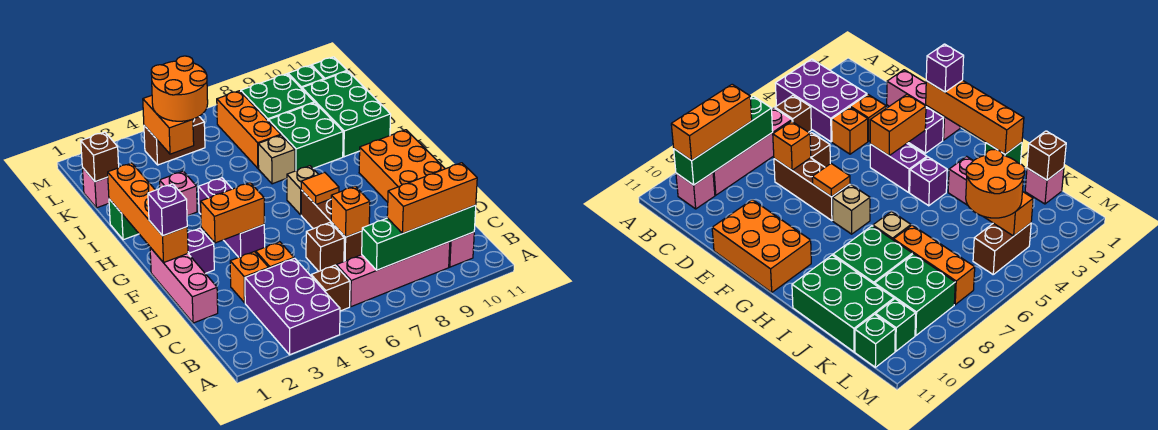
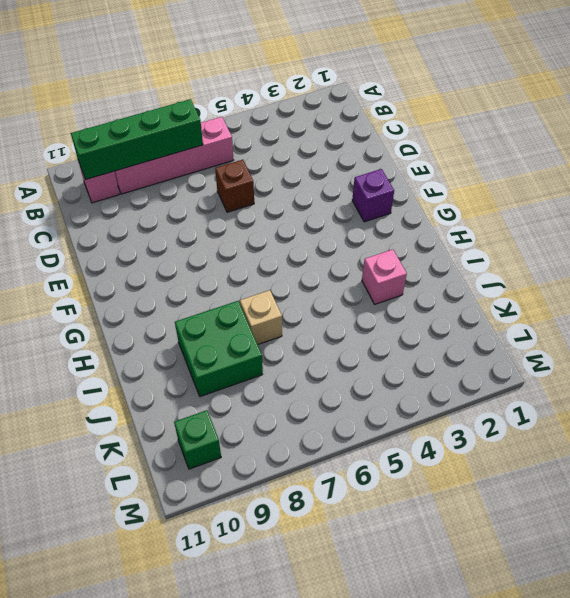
none -> purple 2x3 brick [245,258,340,355]
none -> brown 1x1 brick [311,265,350,311]
none -> pink 1x3 brick [150,247,218,323]
none -> orange 1x1 brick [230,252,269,303]

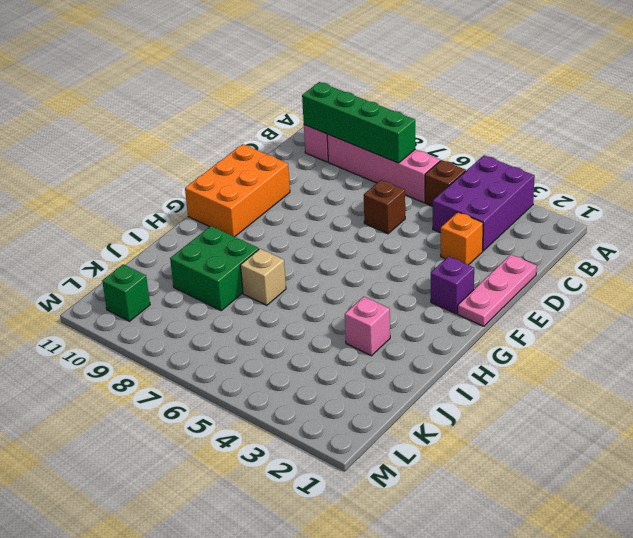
pink 1x3 plate [458,255,537,326] -> pink 1x3 brick [150,247,218,323]
none -> orange 1x1 brick [256,242,294,268]
none -> brown 1x3 brick [301,190,362,261]
none -> purple 1x2 brick [224,225,265,257]
none -> tan 1x1 brick [287,166,319,215]

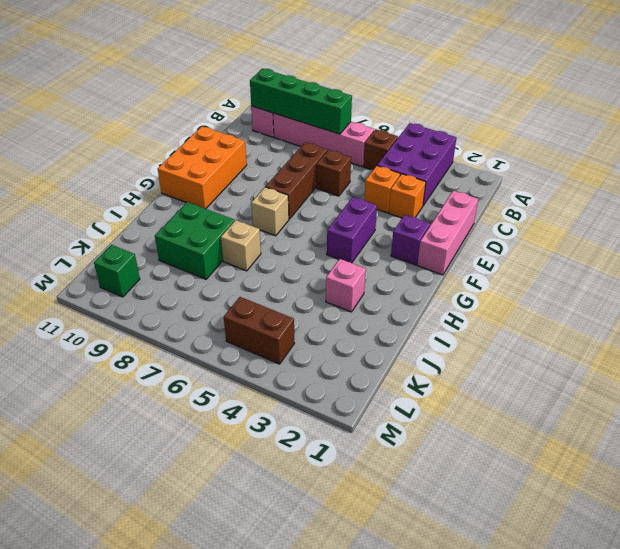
none -> purple 1x1 brick [198,178,232,214]
none -> green 1x1 brick [109,199,139,240]
none -> green 2x3 brick [302,71,391,157]
none -> orange 1x3 brick [217,91,281,168]

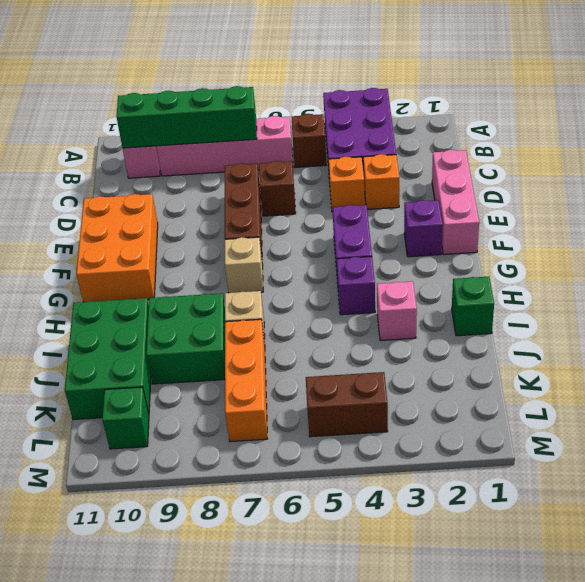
none -> pink 1x1 brick [82,167,109,208]
none -> green 2x2 brick [241,74,314,120]
none -> green 1x1 brick [311,57,347,79]
none -> orange 1x1 brick [331,186,370,237]

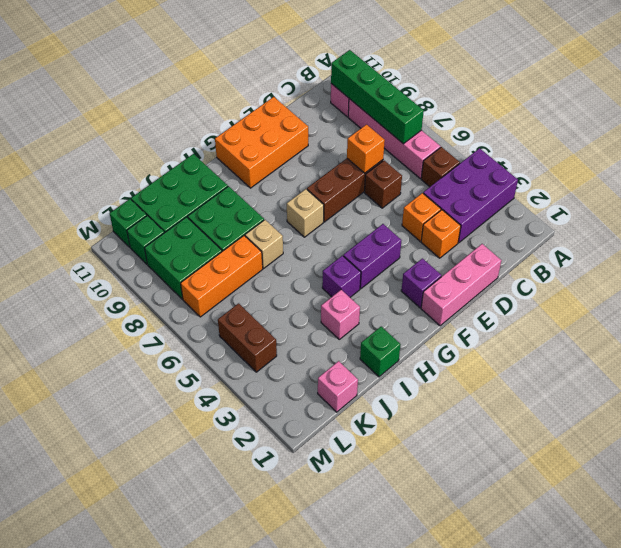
none -> orange 1x4 brick [108,163,188,263]
none -> orange 1x2 brick [201,183,264,243]
none -> orange 1x1 tile [301,172,339,205]
none -> brown 1x1 brick [81,132,119,182]

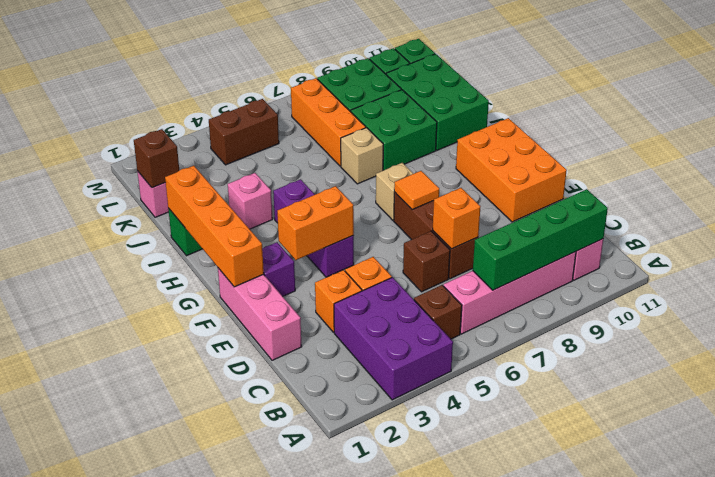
none -> orange 1x2 brick [143,95,194,154]
none -> orange 1x3 brick [387,163,477,234]
none -> purple 1x1 brick [148,184,187,236]
none -> orange 2x2 round brick [151,56,208,121]

